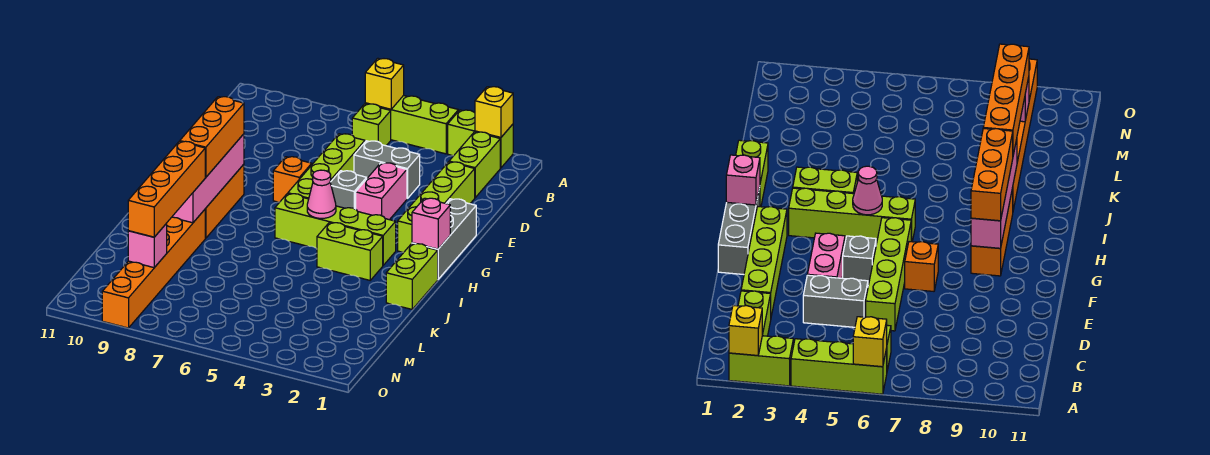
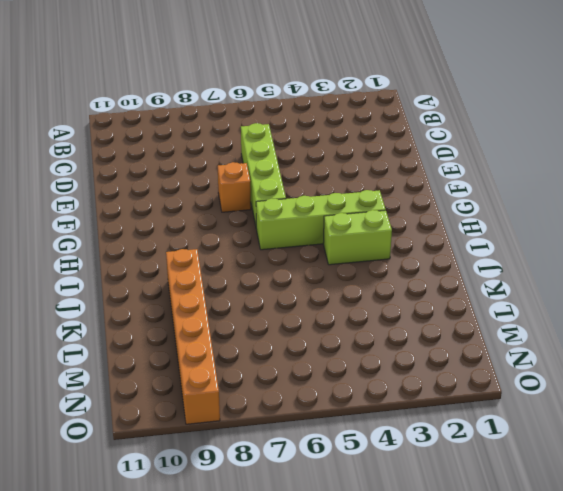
none -> lime 1x2 brick [448,110,513,168]
none -> lime 1x3 brick [365,95,458,154]
none -> lime 1x2 brick [449,132,500,198]

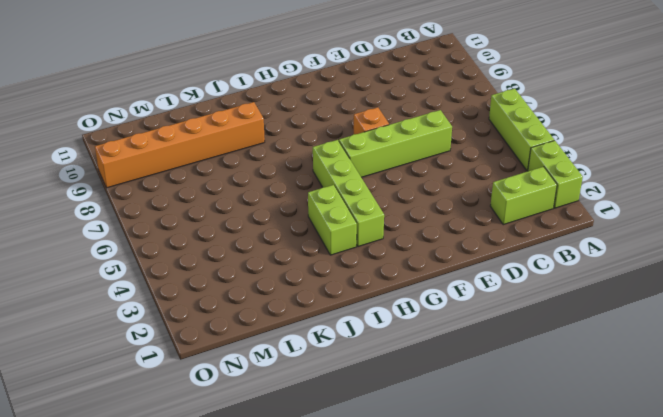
none -> lime 1x1 brick [352,104,391,146]
none -> lime 1x4 brick [398,162,475,252]
none -> grey 1x2 brick [354,141,420,199]

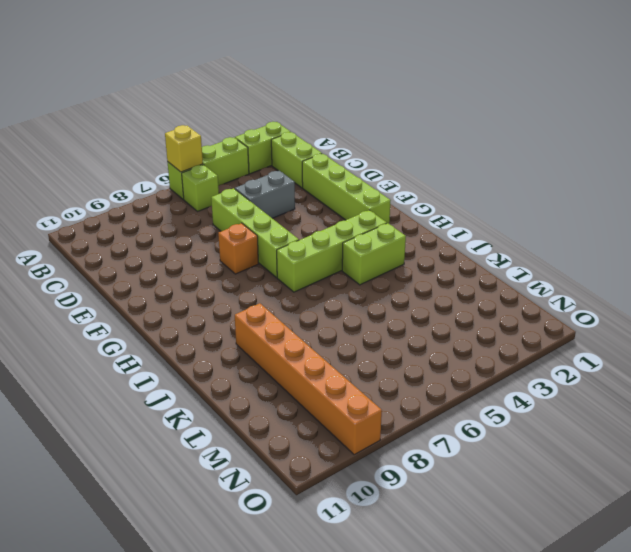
none -> pink 1x2 brick [356,163,407,220]
none -> grey 1x3 brick [412,199,476,279]
none -> grey 1x1 brick [330,171,367,209]

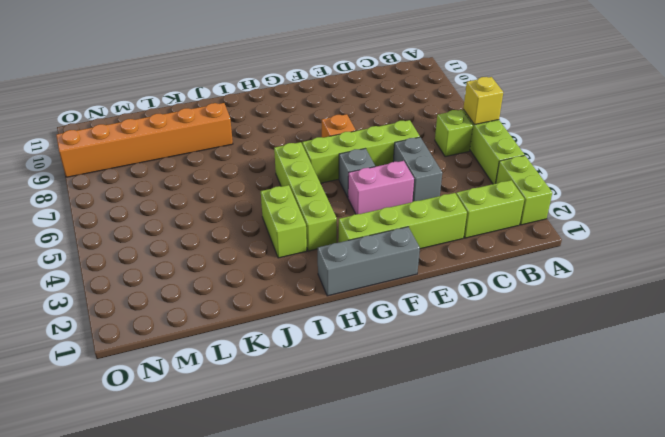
none -> orange 1x3 brick [205,164,244,238]
none -> lime 1x2 brick [386,244,438,309]
none -> yellow 1x1 brick [475,87,513,138]

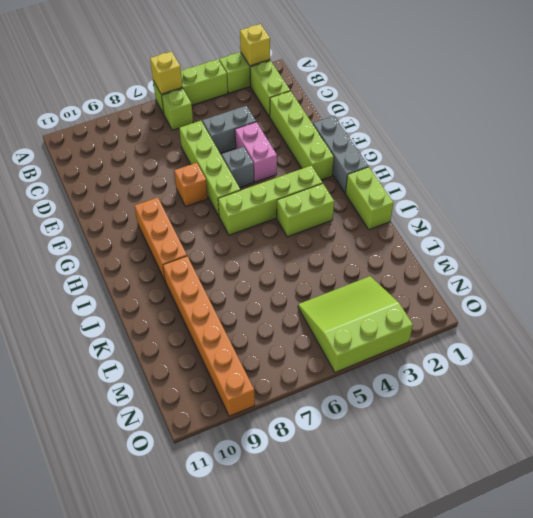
lime 3x3 slope [298,276,413,372] -> none
none -> pink 1x4 brick [172,134,244,223]
none -> pink 1x1 brick [412,198,450,249]
none -> pink 1x1 cone [307,170,336,218]

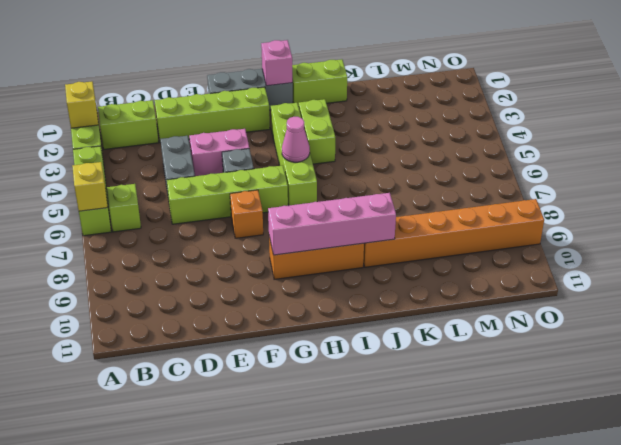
none -> pink 1x1 brick [128,224,167,268]
none -> orange 1x3 brick [180,97,244,177]
none -> orange 1x4 brick [128,141,205,237]

